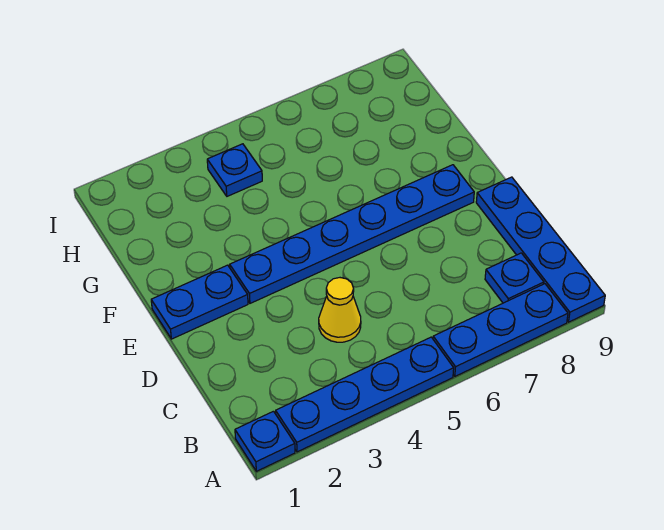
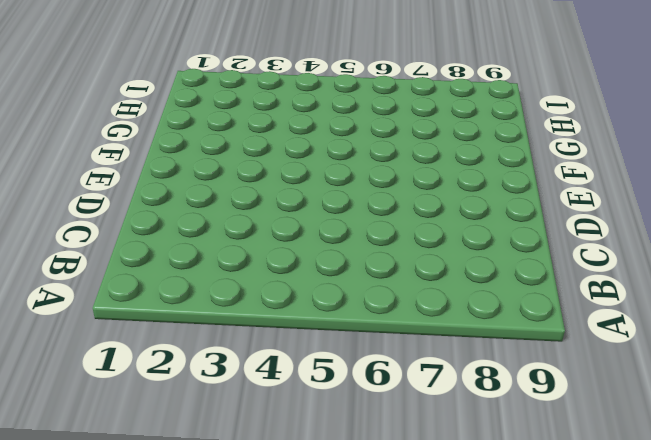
none -> blue 1x1 plate [235,411,295,471]
none -> blue 1x4 plate [276,337,454,452]

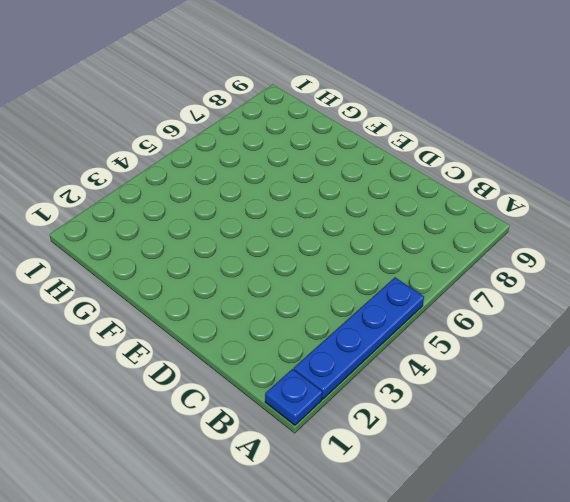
none -> blue 1x3 plate [433,284,568,376]
none -> blue 1x4 plate [476,177,605,322]

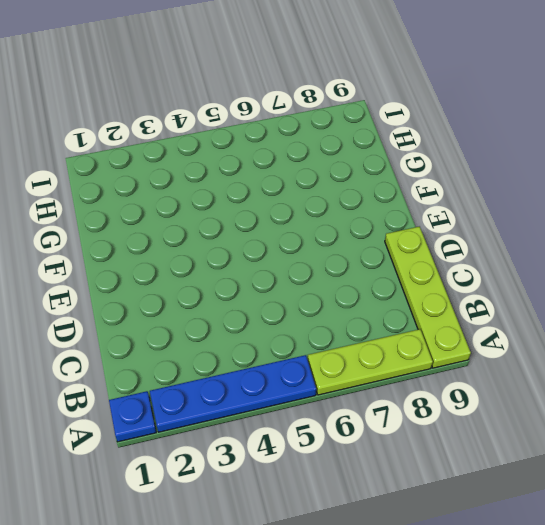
lime 1x3 plate [308,329,433,395] -> blue 1x3 plate [433,284,568,376]
lime 1x4 plate [385,226,471,368] -> blue 1x4 plate [476,177,605,322]
none -> blue 1x1 plate [485,253,544,303]
none -> yellow 1x1 cone [319,278,361,342]

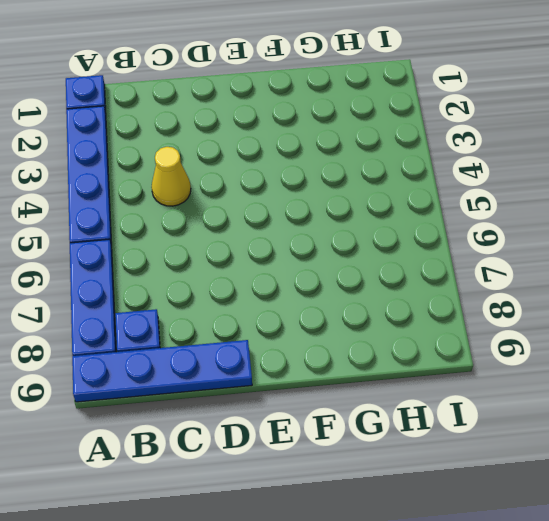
none -> blue 1x2 plate [151,265,248,339]
none -> blue 1x6 plate [230,165,474,303]

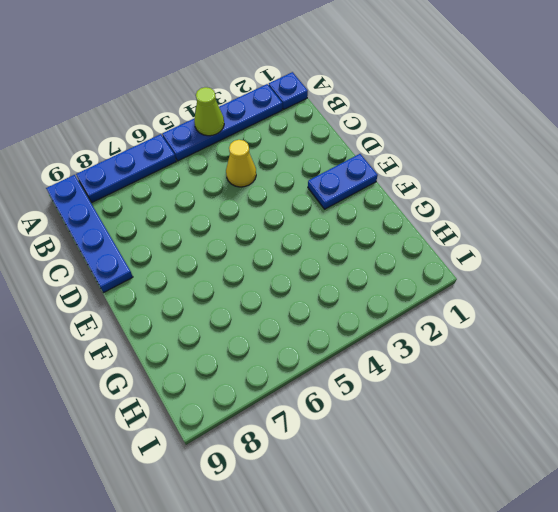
lime 1x1 cone [194,87,224,136] -> none
none -> blue 1x1 plate [485,253,544,303]
none -> blue 1x6 plate [230,165,474,303]

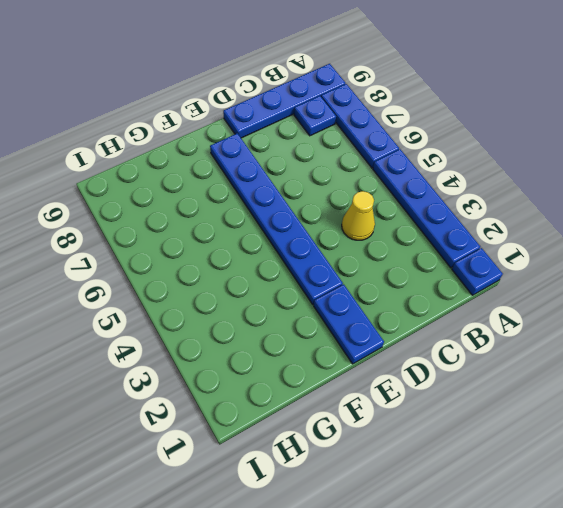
none -> blue 1x1 plate [207,144,262,196]

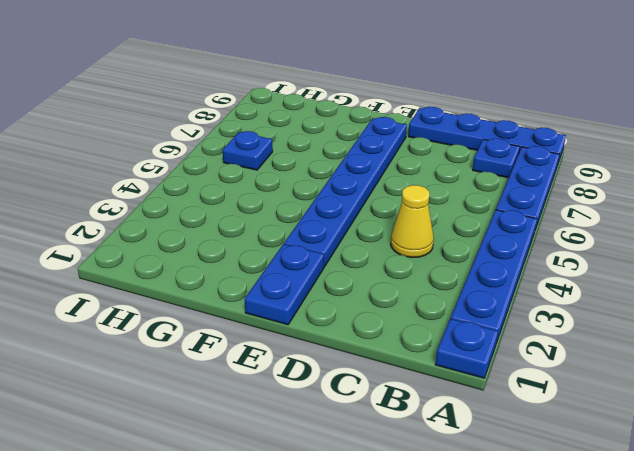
blue 1x1 plate [222,131,273,170] -> blue 1x1 plate moved to [207,144,262,196]

